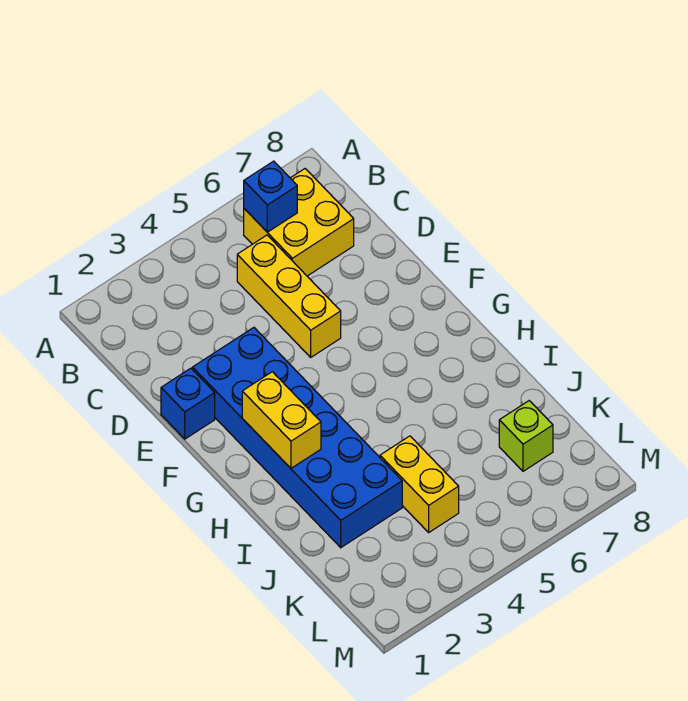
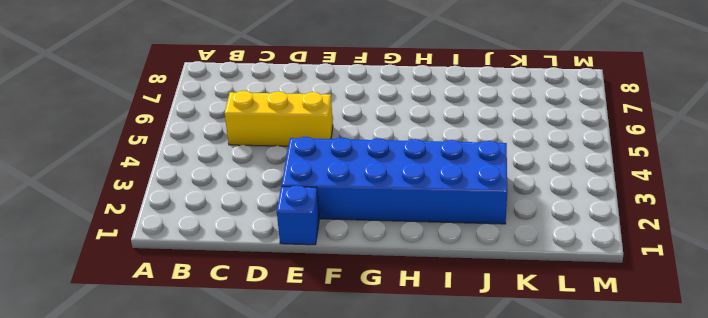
none -> yellow 2x2 brick [244,169,354,276]
none -> yellow 1x2 brick [380,436,459,532]

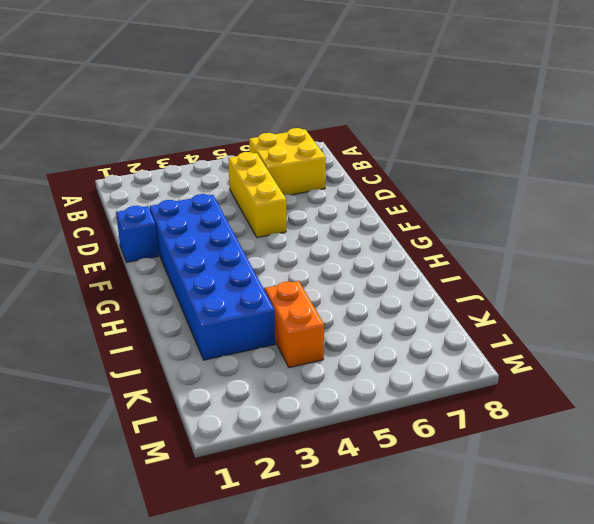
orange 1x2 brick [265,281,324,368] -> yellow 1x2 brick [380,436,459,532]
none -> lime 1x1 brick [499,401,553,471]
none -> blue 1x1 brick [244,161,297,232]

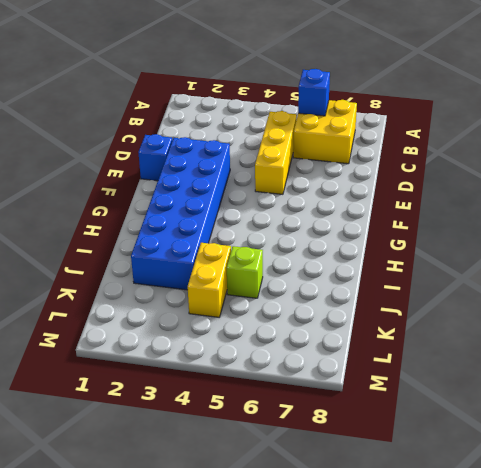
lime 1x1 brick [227,246,263,298] -> lime 1x1 brick moved to [499,401,553,471]
none -> yellow 1x2 brick [242,372,321,468]

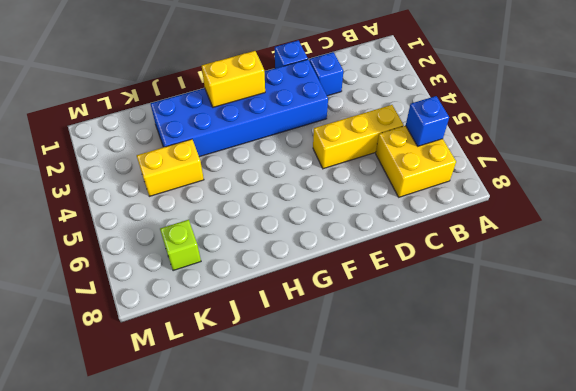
blue 1x1 brick [309,52,343,96] -> none

